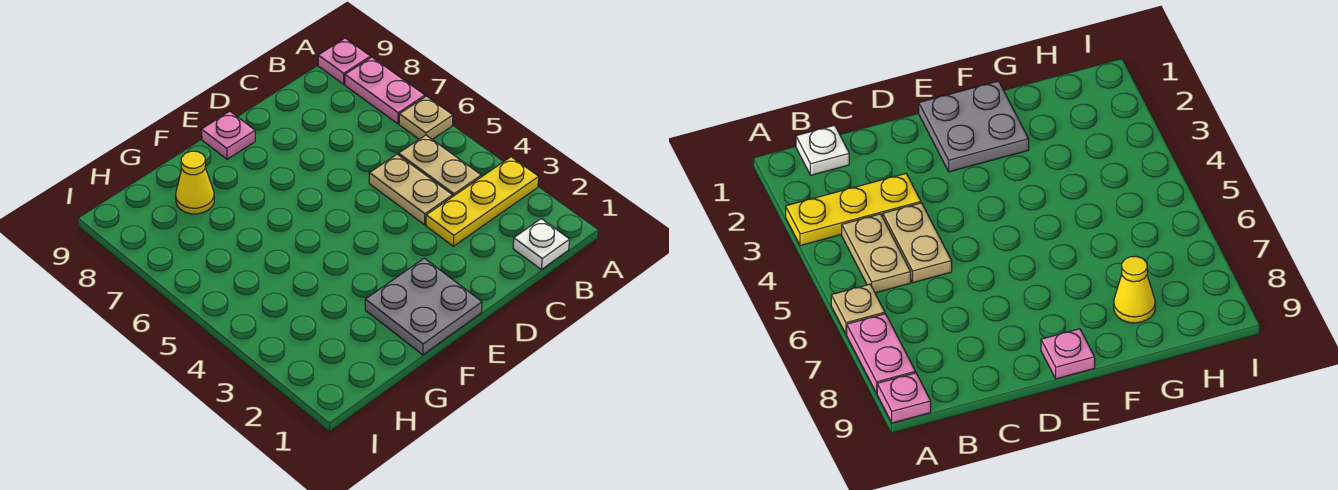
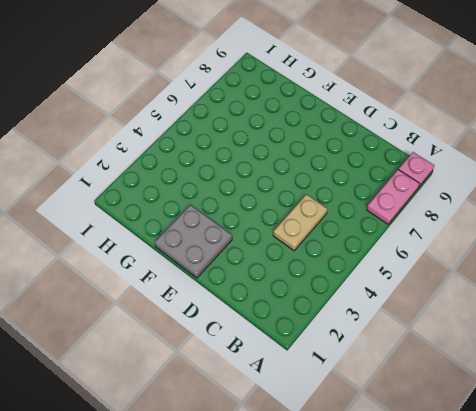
none -> yellow 1x3 plate [426,157,539,246]
none -> tan 1x1 plate [399,96,453,139]

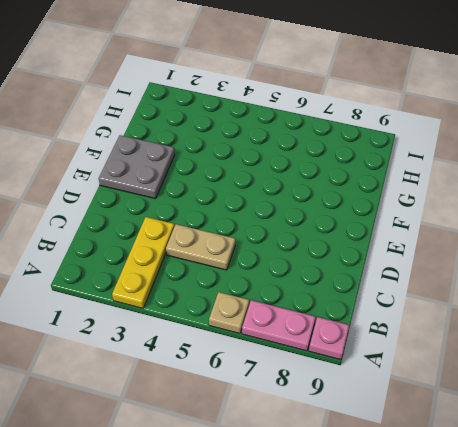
none -> white 1x1 plate [513,219,570,269]
none -> tan 1x2 plate [399,135,481,196]

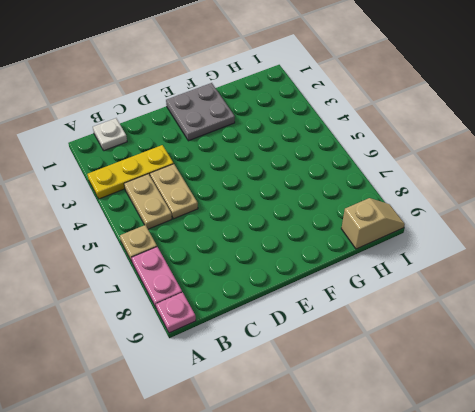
tan 1x2 slope [341,198,405,249] -> none
none -> pink 1x1 plate [202,111,255,159]
none -> yellow 1x1 cone [176,151,214,214]

